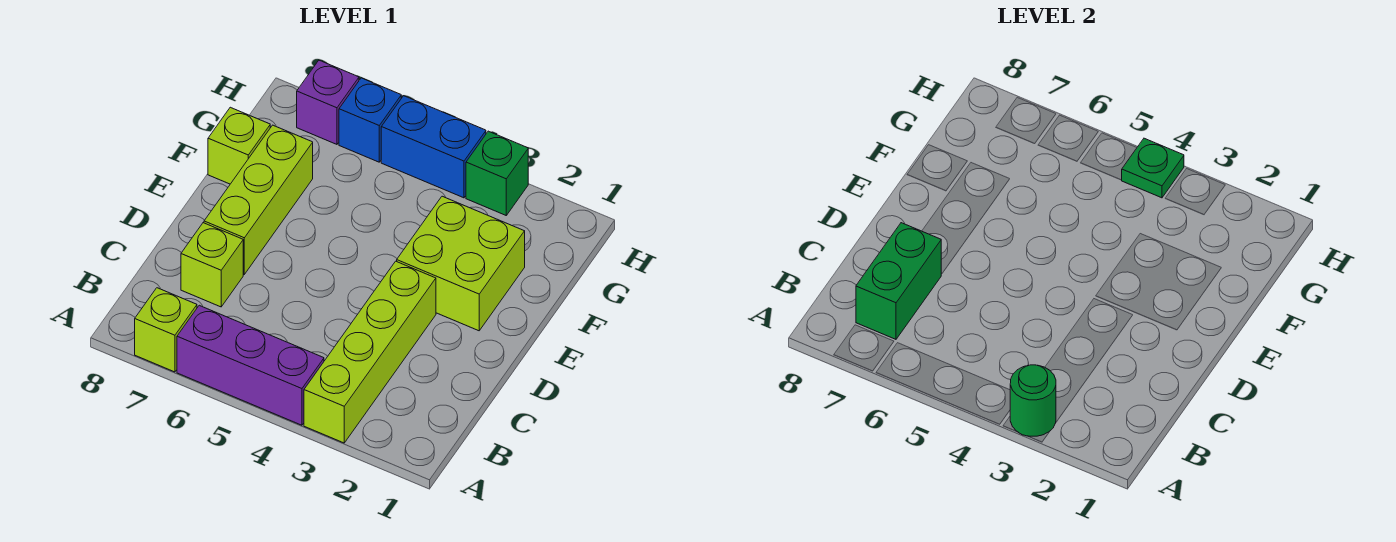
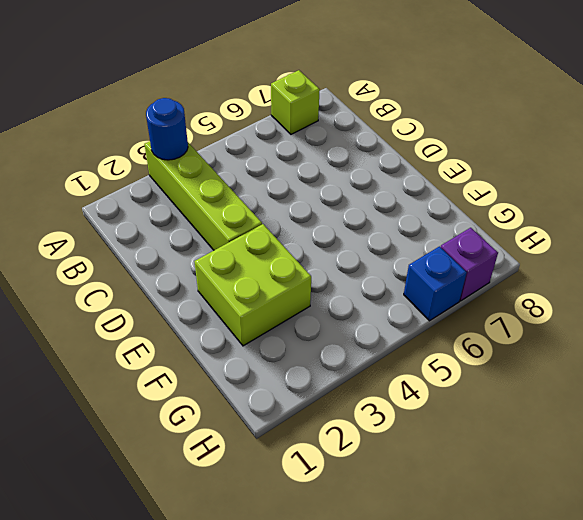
blue 1x1 round brick [146,98,188,160] -> green 1x1 round brick [1010,365,1056,436]
none -> purple 1x3 brick [177,305,324,425]
none -> lime 1x1 brick [181,223,243,307]
none -> lime 1x3 brick [204,125,313,274]

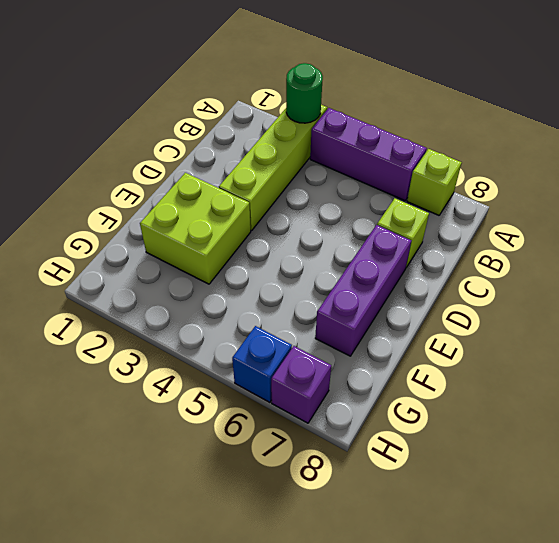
purple 1x3 brick [315,225,411,356] -> lime 1x3 brick [204,125,313,274]
none -> lime 1x1 brick [208,107,270,184]
none -> green 1x1 brick [466,131,528,215]
none -> blue 1x2 brick [381,96,486,198]

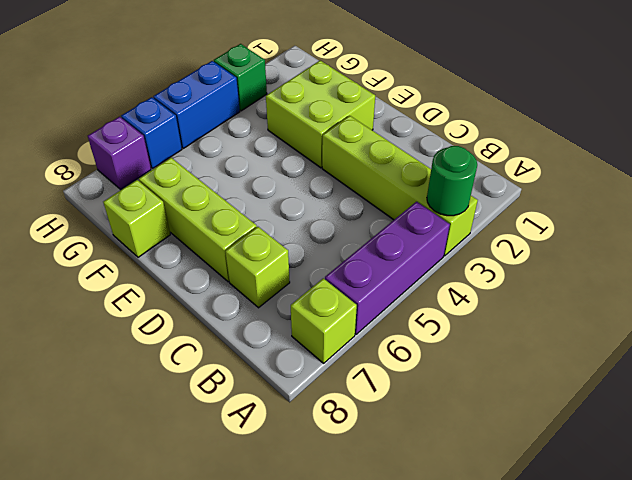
none -> green 1x2 brick [856,223,942,339]
none -> green 1x1 plate [1122,138,1184,198]

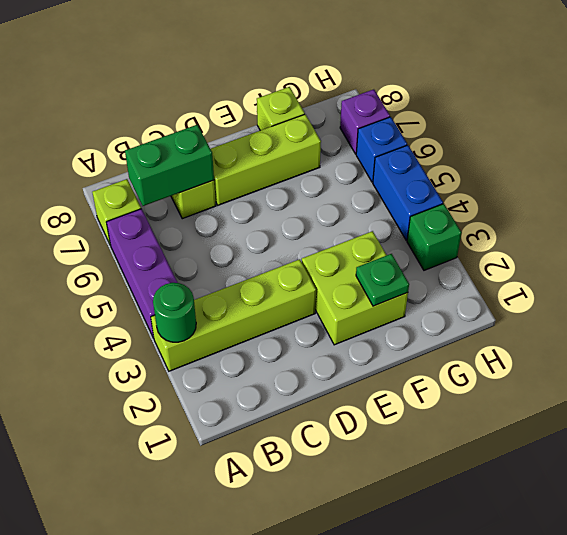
green 1x1 plate [356,254,409,306] -> green 1x1 plate moved to [1122,138,1184,198]

